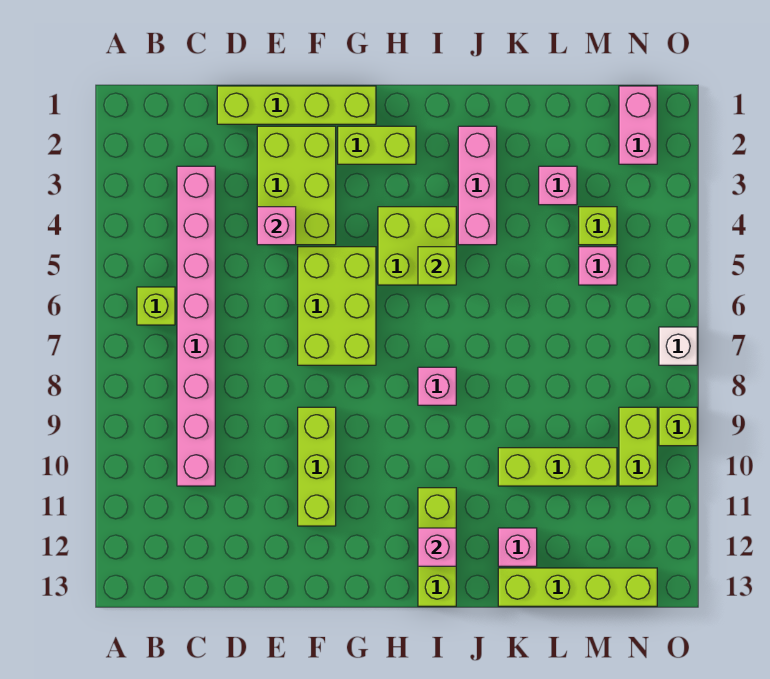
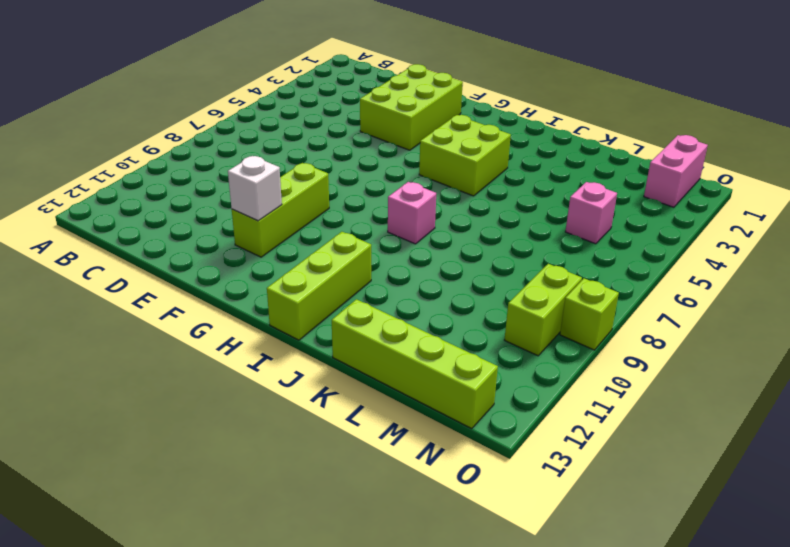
white 1x1 brick [228,156,282,221] -> white 1x1 brick moved to [659,327,697,365]
none -> lime 1x1 brick [137,287,175,325]
none -> pink 1x8 brick [177,166,215,486]
none -> lime 1x4 brick [217,86,376,124]

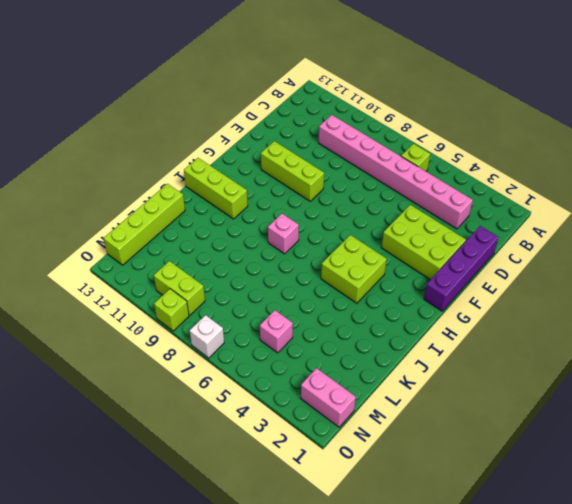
purple 1x4 brick [424,226,498,311] -> lime 1x4 brick [217,86,376,124]
none -> lime 2x3 brick [298,247,376,365]
none -> lime 1x2 brick [338,126,416,164]
none -> pink 1x3 brick [458,126,497,245]

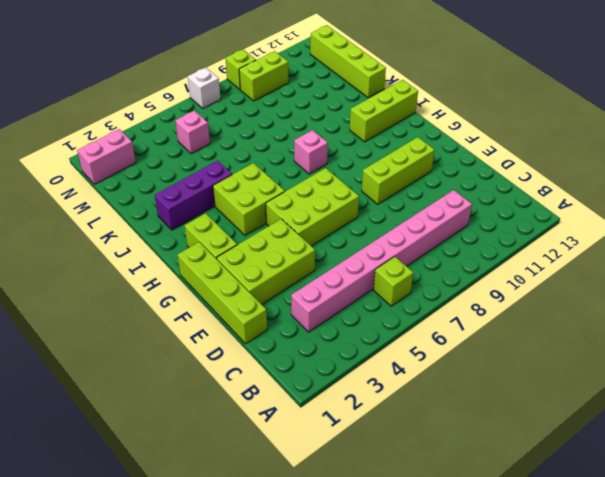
purple 1x3 brick [154,161,232,230] -> pink 1x3 brick [458,126,497,245]
none -> lime 1x3 brick [498,448,617,486]
none -> pink 1x1 brick [498,528,537,566]
none -> pink 1x1 brick [539,166,577,205]

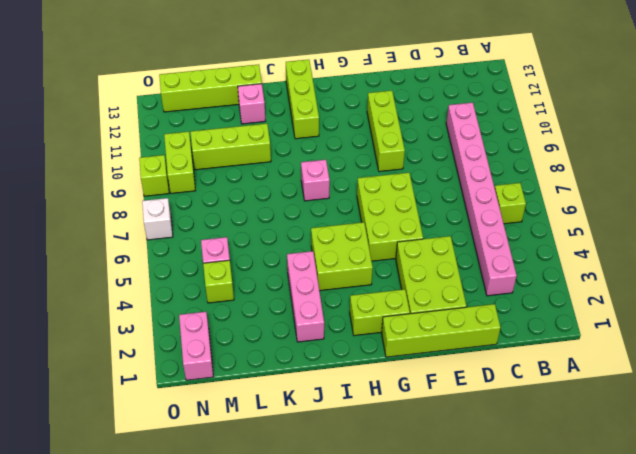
none -> pink 1x1 brick [539,166,577,205]
none -> pink 1x1 brick [257,207,296,245]
none -> lime 1x1 brick [418,247,456,285]

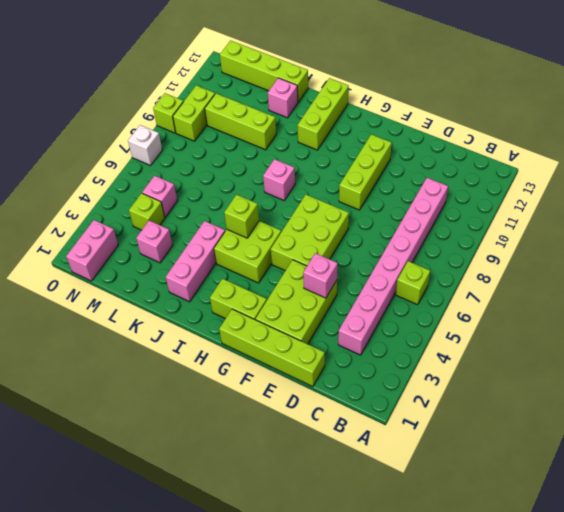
none -> pink 1x1 brick [418,528,456,566]

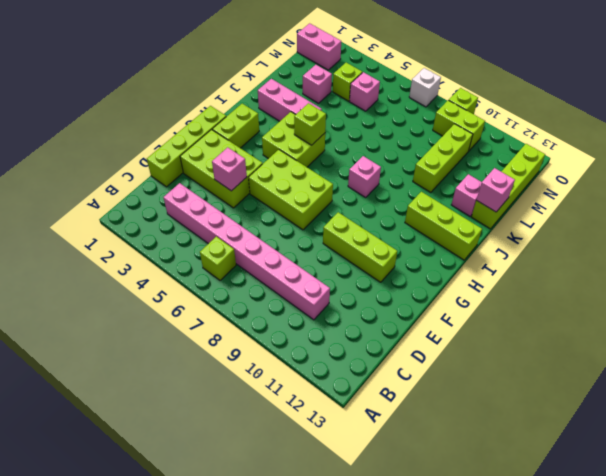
pink 1x1 brick [476,168,515,212] -> pink 1x1 brick moved to [418,528,456,566]

